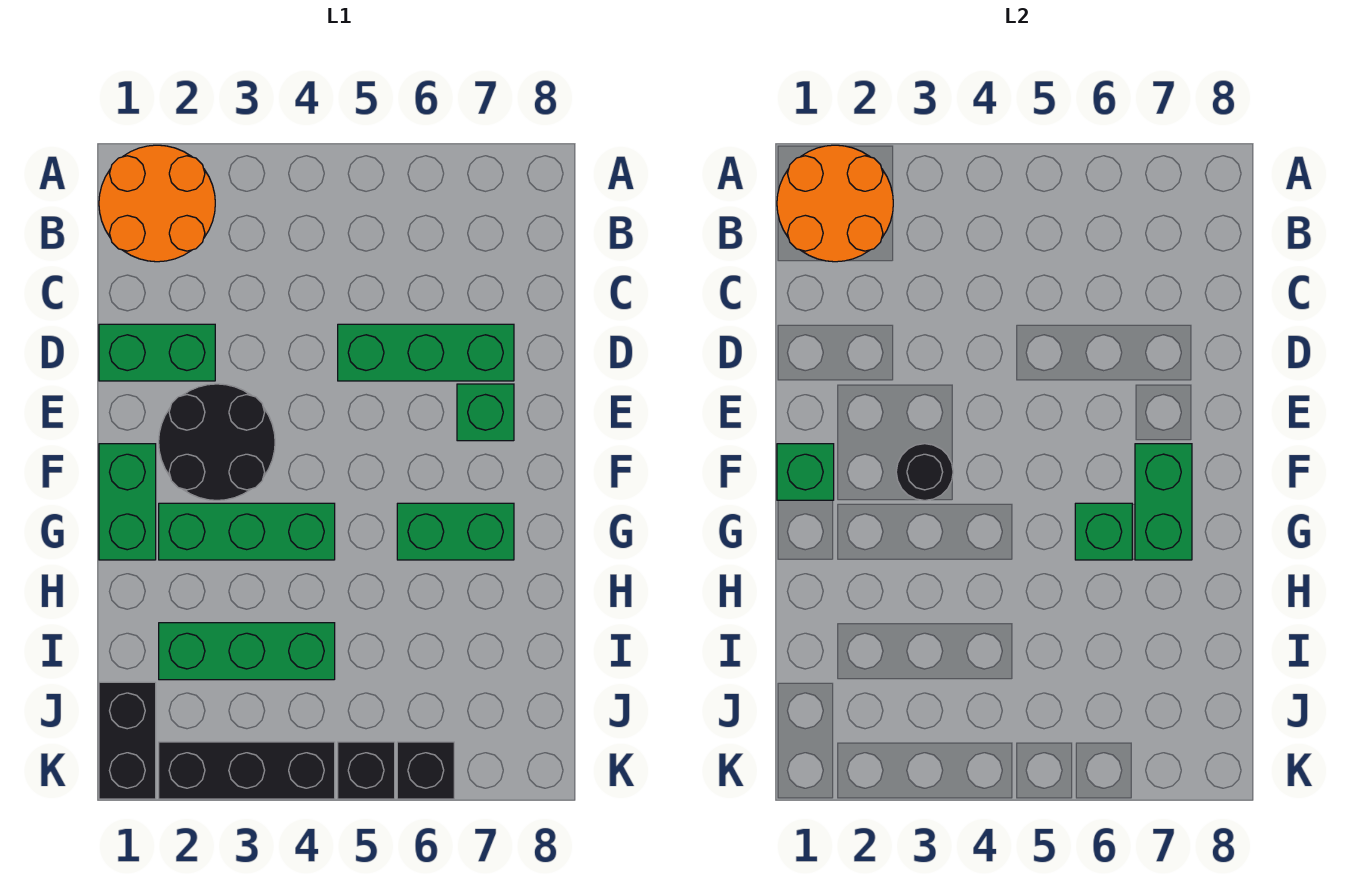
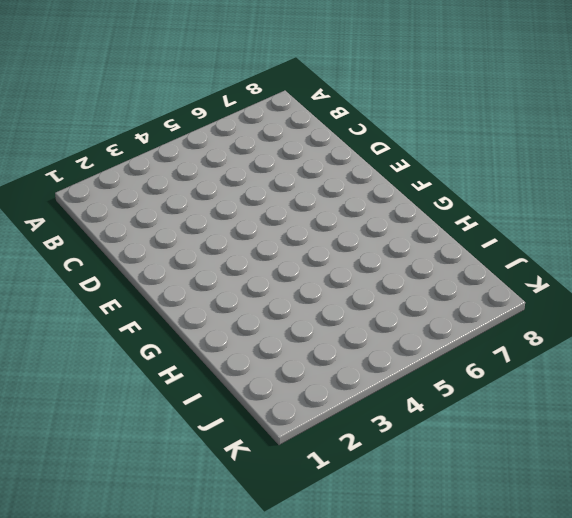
none -> orange 2x2 round brick [99,145,215,262]
none -> green 1x2 brick [99,324,215,381]
none -> green 1x3 brick [338,324,514,381]

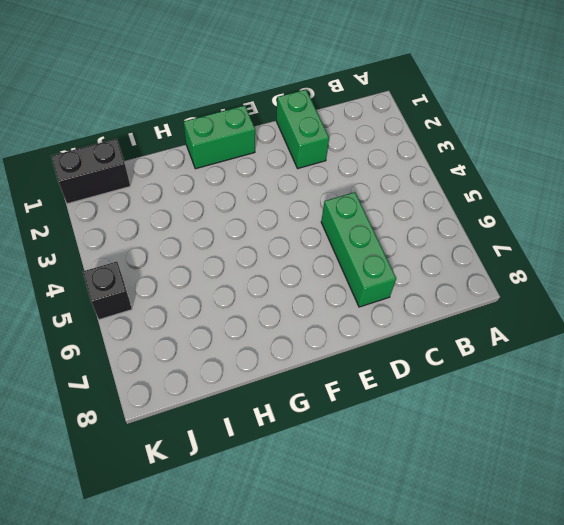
none -> orange 2x2 round brick [99,145,215,262]
none -> black 2x2 round brick [159,384,275,500]
none -> green 1x1 brick [457,384,514,441]

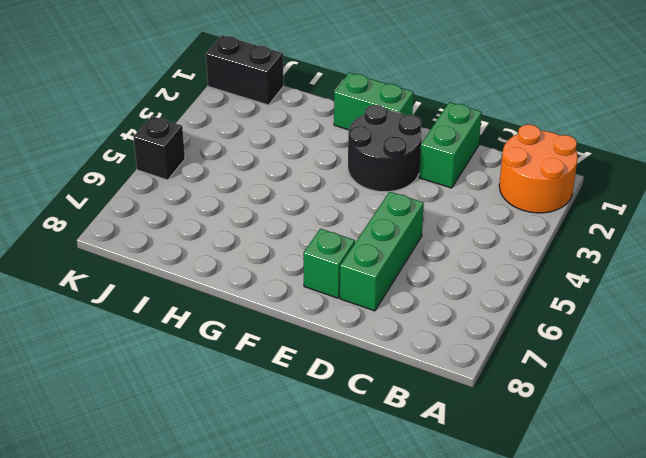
none -> green 1x3 brick [159,503,335,560]
none -> green 1x2 brick [397,503,514,560]
none -> green 1x3 brick [159,623,335,680]

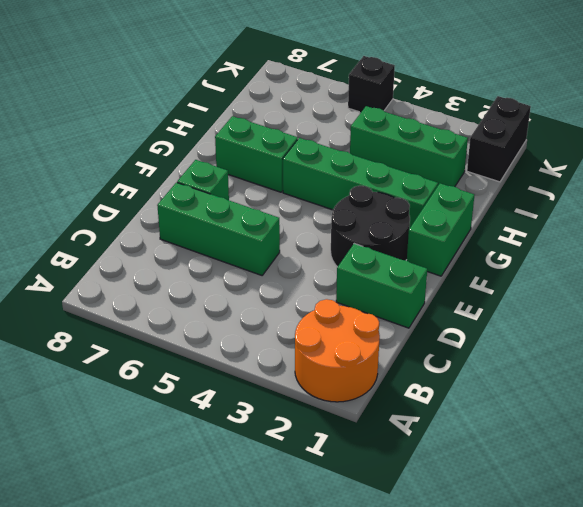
green 1x4 brick [283,138,438,229] -> green 1x3 brick [159,503,335,560]
none -> black 1x3 brick [159,742,335,799]
none -> black 1x1 brick [397,742,454,799]
none -> orange 2x2 round brick [777,145,893,262]

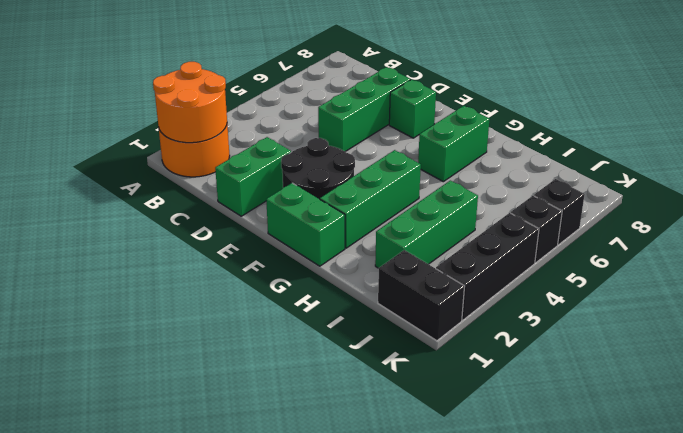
none -> green 1x1 brick [777,444,834,500]
none -> black 1x1 round brick [896,444,953,500]
none -> green 1x2 brick [1135,444,1192,560]

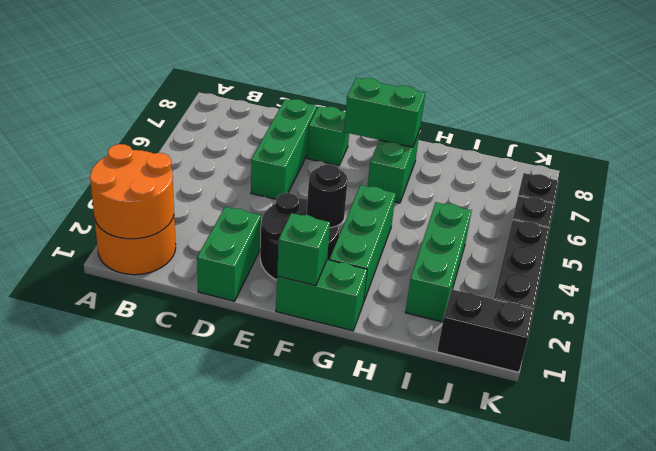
none -> green 1x1 brick [1075,503,1132,560]

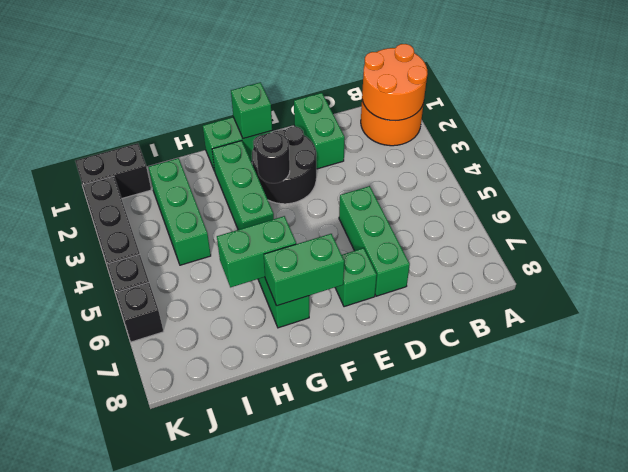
green 1x2 brick [217,216,296,287] -> green 1x1 brick [1075,503,1132,560]

